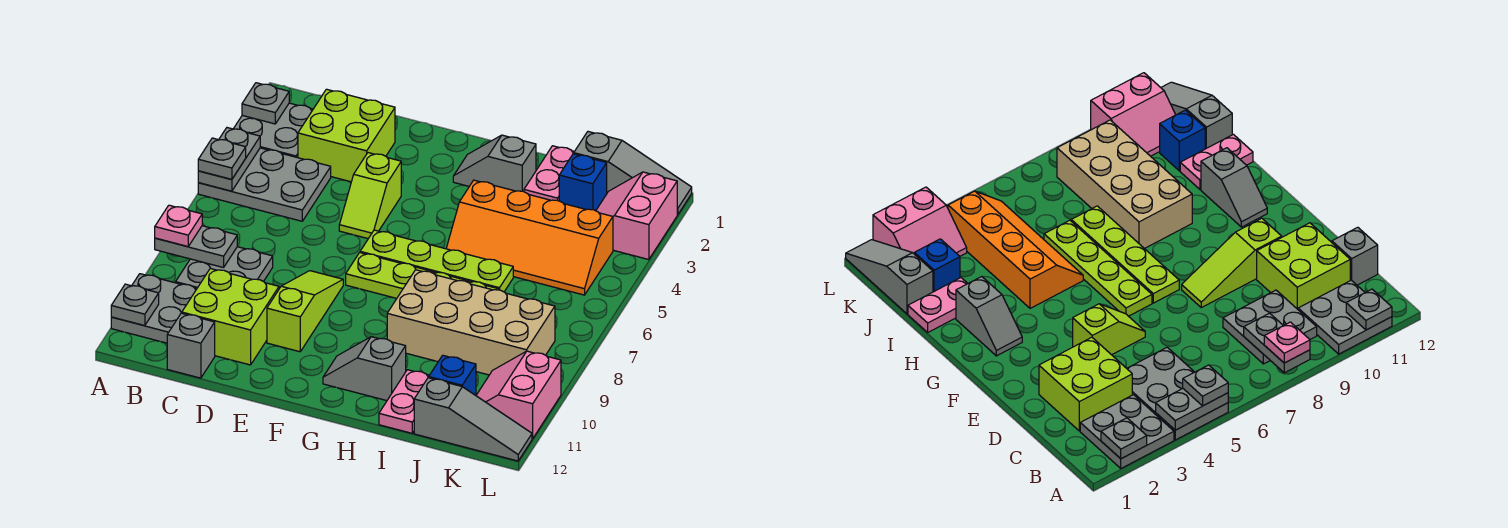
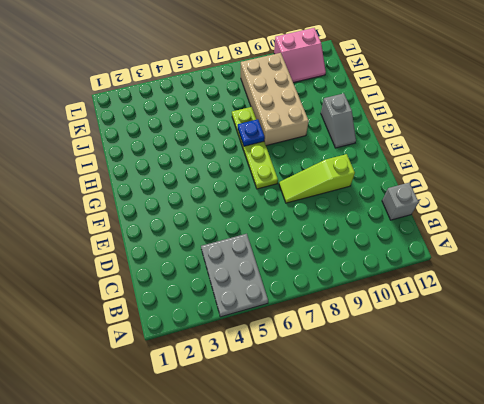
blue 1x1 plate [238,119,265,146] -> none
none -> grey 2x2 plate [234,103,313,158]
none -> grey 2x2 plate [111,274,197,343]
none -> grey 2x2 plate [176,247,273,288]

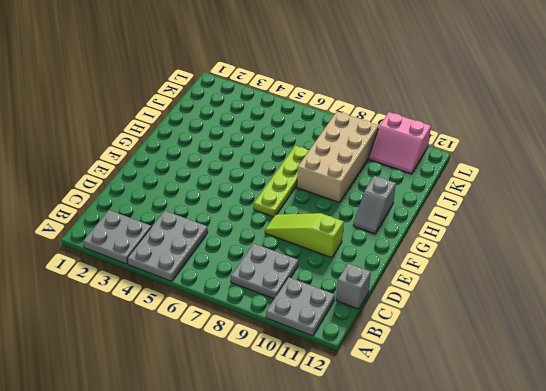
none -> lime 2x2 brick [298,89,395,182]
none -> lime 2x2 brick [182,268,279,365]
none -> lime 1x2 slope [339,153,401,238]

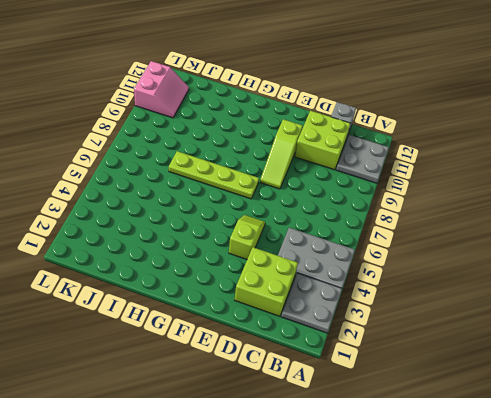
none -> grey 2x2 plate [176,247,273,288]
none -> lime 1x4 plate [360,230,513,292]
none -> grey 1x2 slope [453,135,536,192]

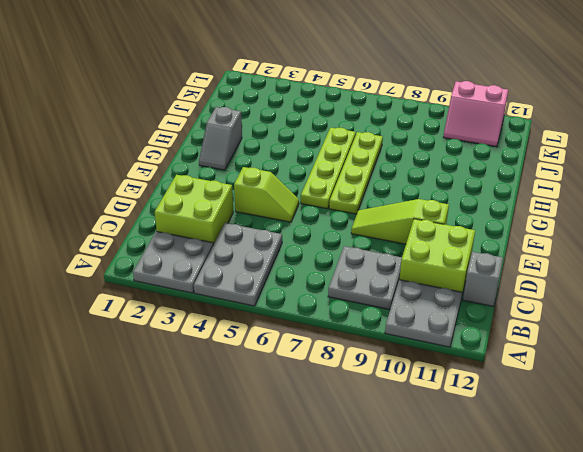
none -> grey 1x2 slope [323,337,406,401]
none -> orange 2x4 slope [446,180,613,295]
none -> tan 2x4 brick [387,270,555,375]

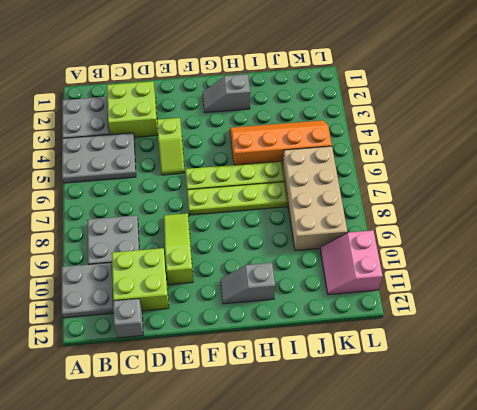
orange 2x4 slope [230,120,332,165] -> orange 2x4 slope turned to [446,180,613,295]
tan 2x4 brick [283,146,347,250] -> tan 2x4 brick turned to [387,270,555,375]
none -> pink 1x2 plate [524,146,574,201]
none -> pink 1x2 plate [379,370,429,433]
none -> grey 1x3 slope [574,132,692,215]

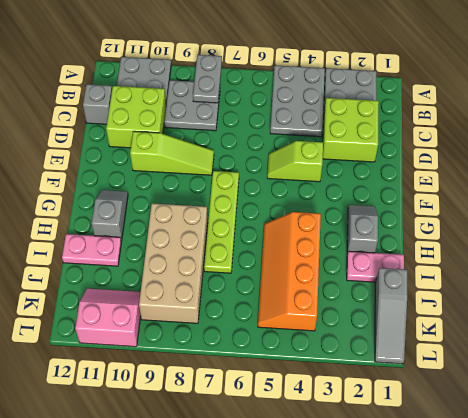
none -> lime 1x4 plate [360,230,513,292]
none -> blue 1x1 brick [559,154,607,211]
none -> blue 1x1 brick [428,355,476,395]

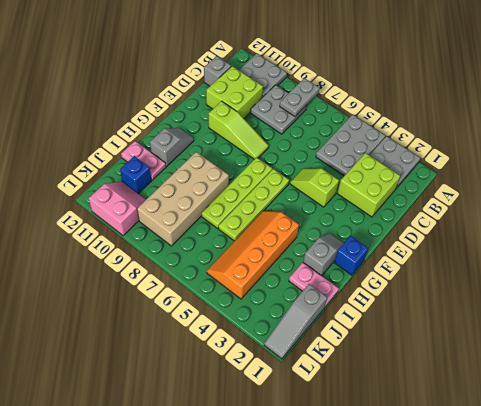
blue 1x1 brick [334,236,368,275] -> blue 1x1 brick moved to [559,154,607,211]
none -> grey 1x3 slope [414,378,532,461]
none -> pink 2x2 slope [596,172,677,260]
none -> grey 1x1 plate [242,83,289,124]

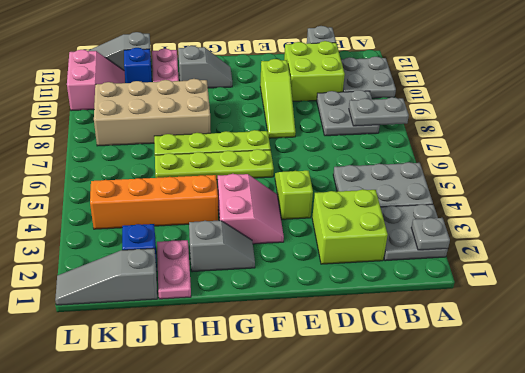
pink 2x2 slope [218,174,284,244] -> pink 2x2 slope moved to [596,172,677,260]
none -> grey 1x2 plate [198,128,260,191]
none -> grey 1x1 plate [111,284,159,326]
none -> grey 1x1 plate [198,138,246,179]

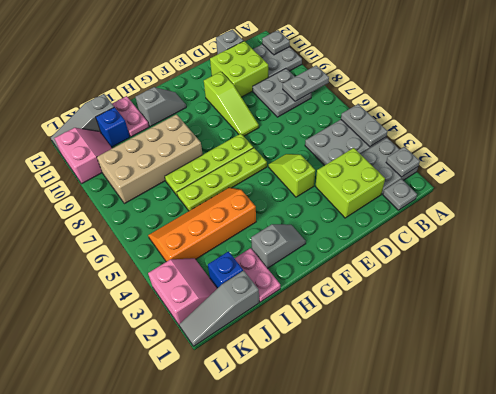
grey 1x1 plate [383,179,417,210] -> grey 1x1 plate moved to [198,138,246,179]
none -> pink 1x1 plate [155,205,202,247]

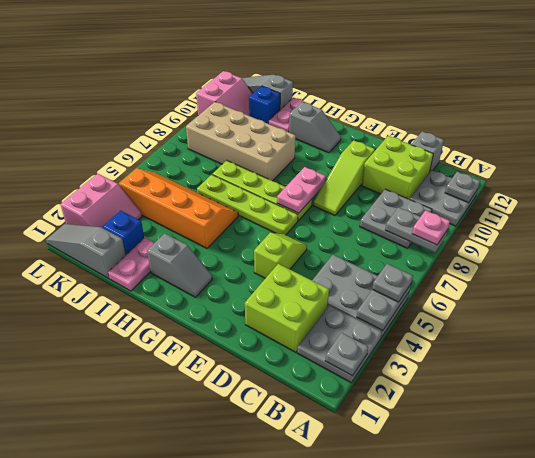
pink 1x2 plate [277,167,326,213] -> none

